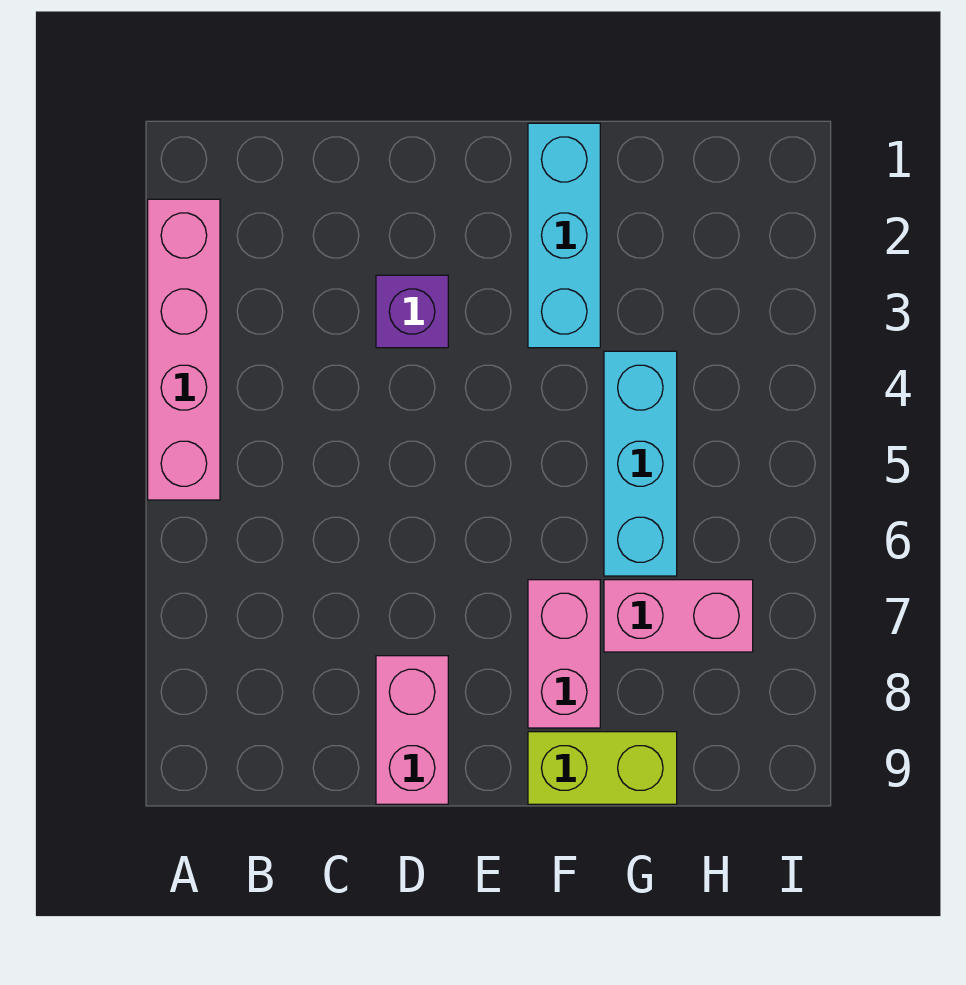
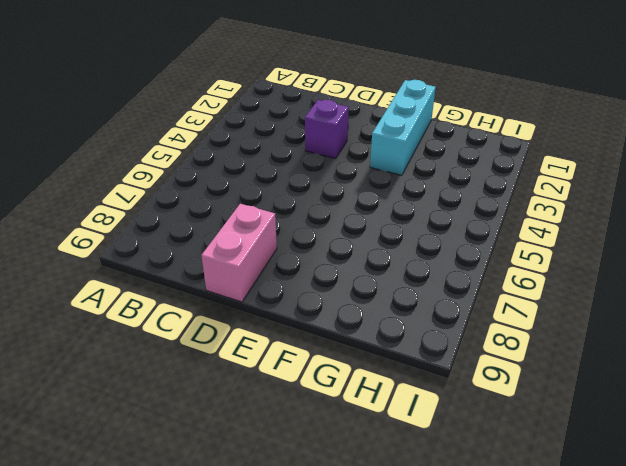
none -> pink 1x4 brick [148,199,220,500]
none -> pink 1x2 brick [528,580,600,728]

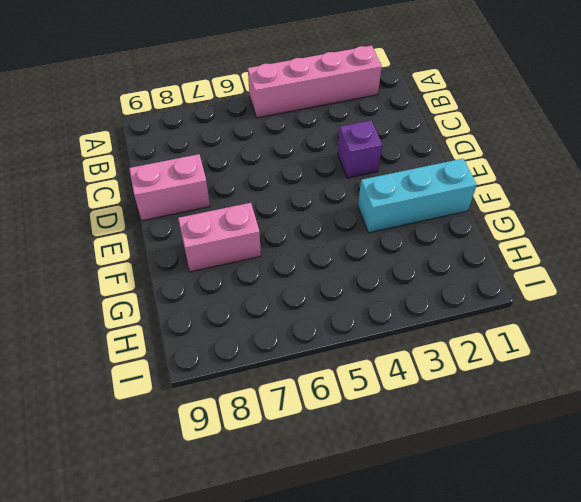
none -> lime 1x2 brick [528,732,677,804]
none -> cyan 1x3 brick [604,351,677,576]

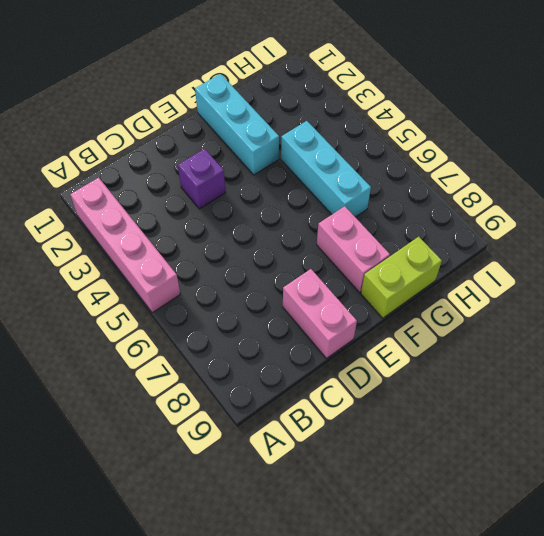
none -> pink 1x2 brick [604,580,753,652]

